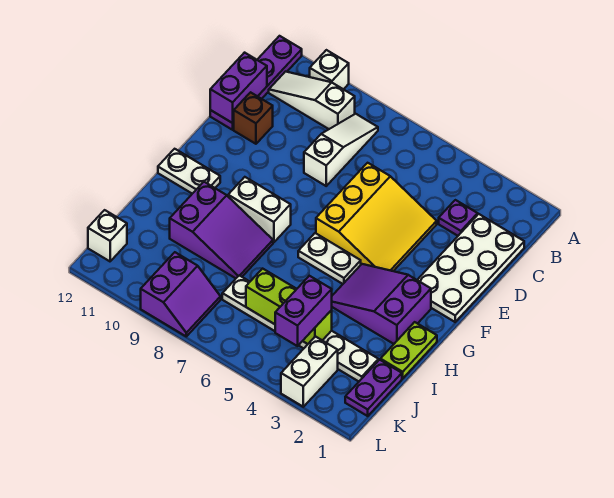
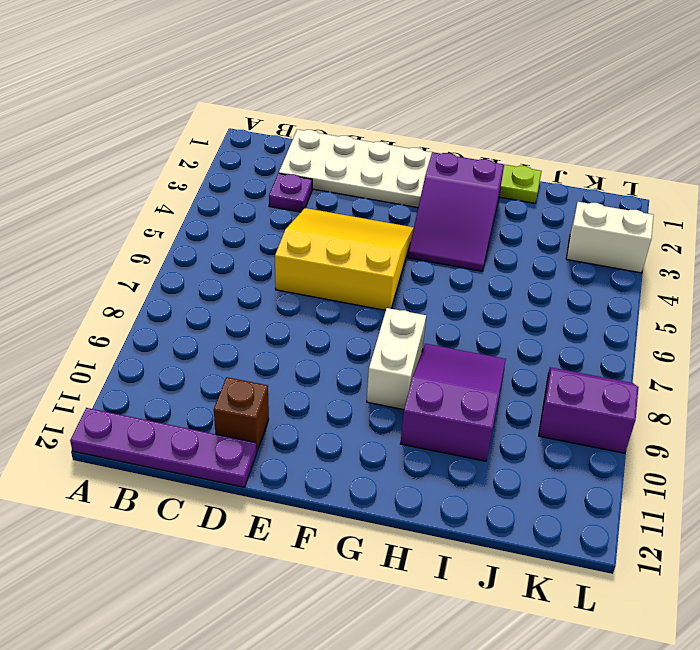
none -> white 1x1 brick [310,50,349,89]
none -> white 1x3 slope [304,114,378,186]
none -> white 1x3 slope [269,72,355,129]

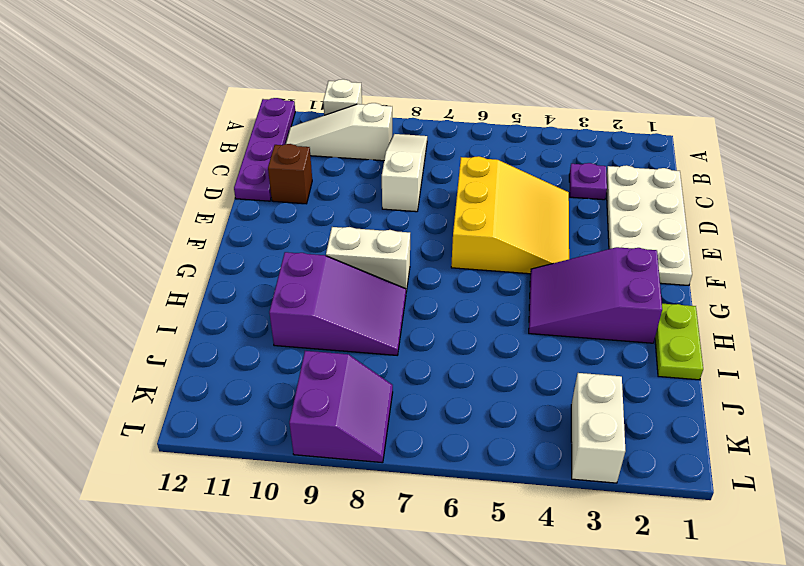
none -> white 1x2 plate [298,233,361,284]
none -> white 1x2 plate [158,149,220,194]
none -> purple 1x2 plate [345,360,402,416]

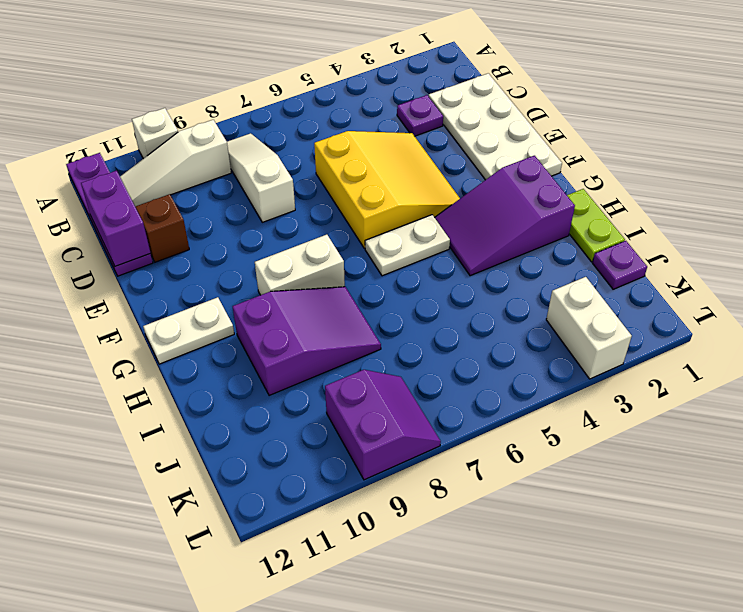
purple 1x1 plate [593,241,647,289] -> purple 1x2 plate [345,360,402,416]
none -> white 1x6 plate [222,275,379,381]
none -> white 1x1 brick [88,210,127,261]
none -> lime 1x3 brick [246,269,332,344]

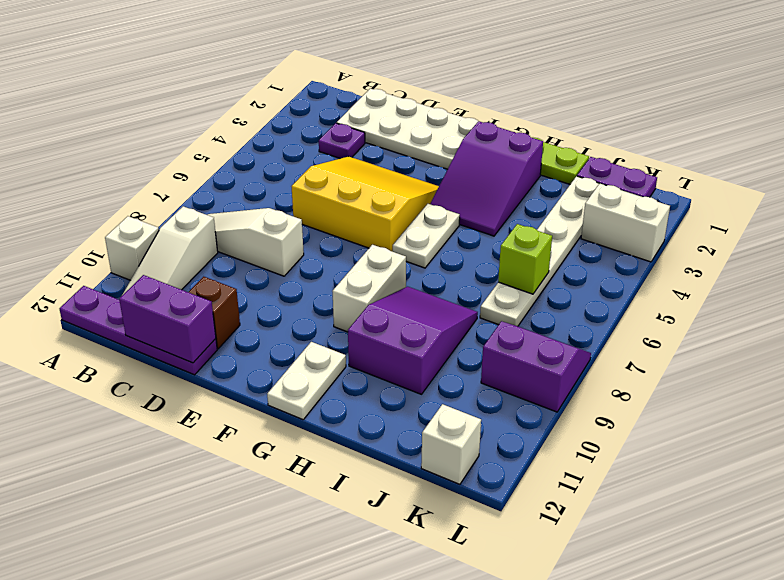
lime 1x1 brick [498,224,552,294] -> lime 1x3 brick [246,269,332,344]
none -> purple 1x2 brick [275,276,332,346]

